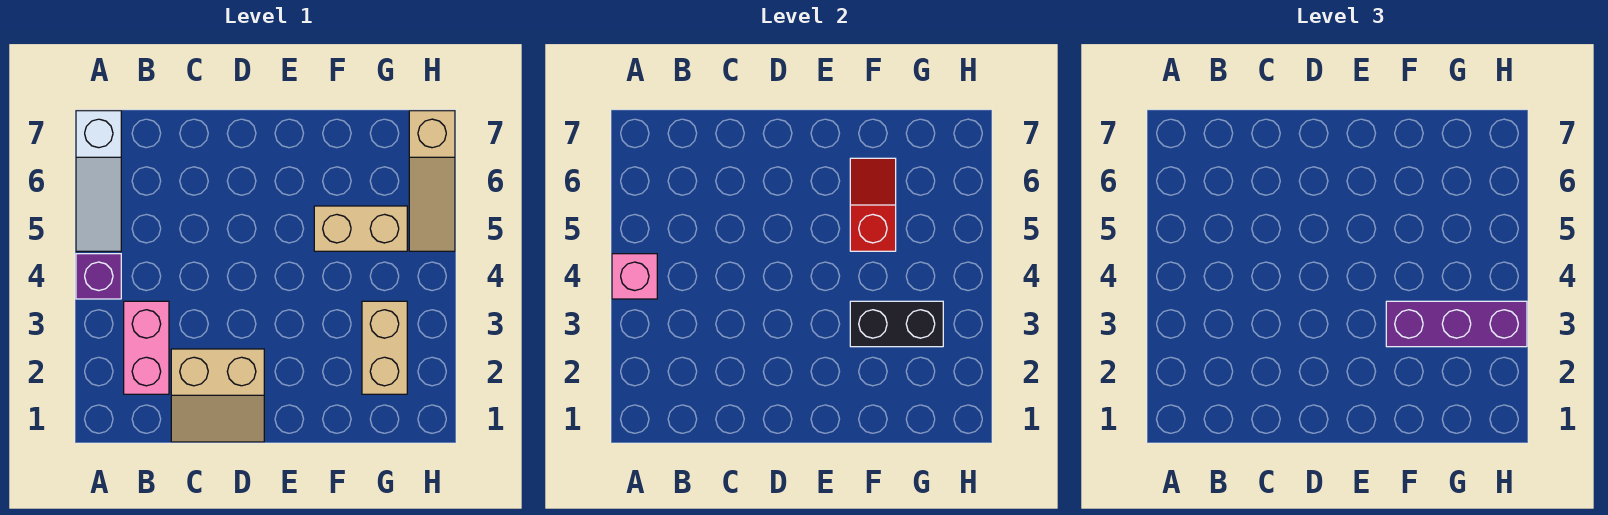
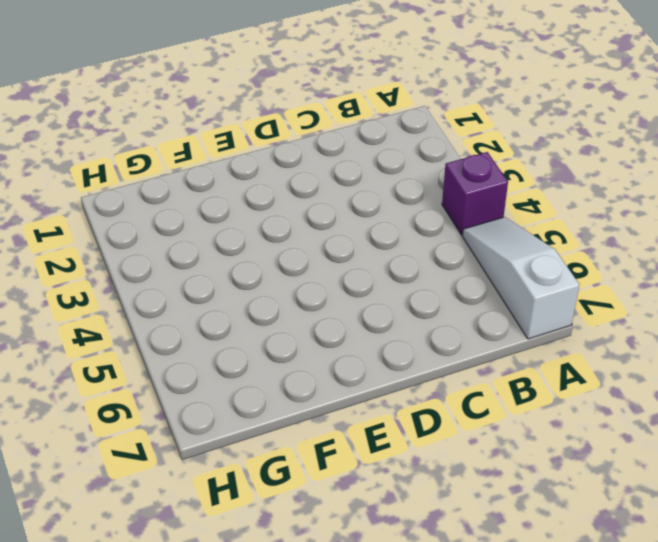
none -> pink 1x2 brick [124,301,169,394]
none -> tan 2x2 slope [171,349,264,442]

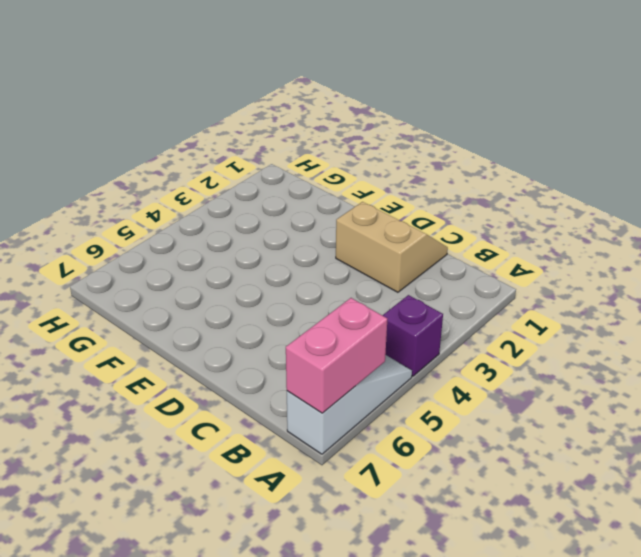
pink 1x2 brick [286,298,387,413] -> pink 1x2 brick moved to [124,301,169,394]
none -> tan 1x2 brick [314,206,407,251]
none -> tan 1x2 brick [362,301,407,394]

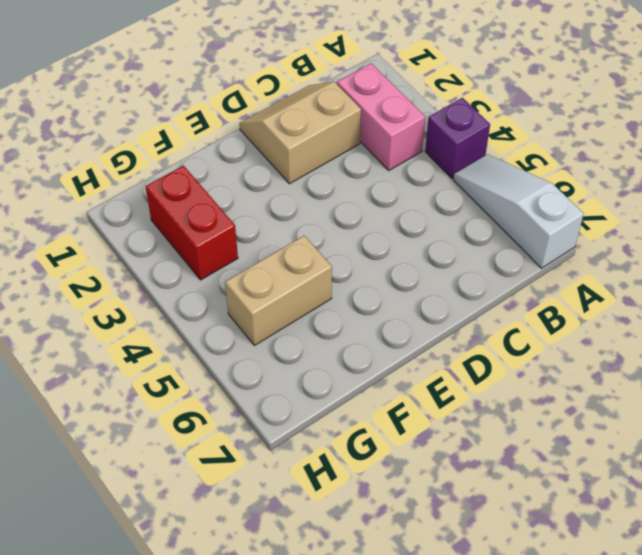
red 1x2 brick [146,166,238,280] -> tan 1x2 brick [362,301,407,394]
none -> tan 1x3 slope [409,111,455,251]
none -> pink 1x1 brick [612,254,657,299]

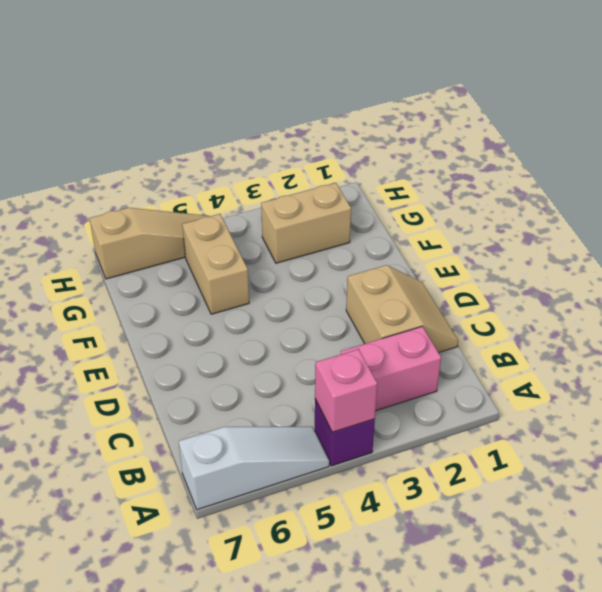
none -> black 1x2 brick [850,301,943,347]
none -> red 1x2 slope [850,158,896,251]

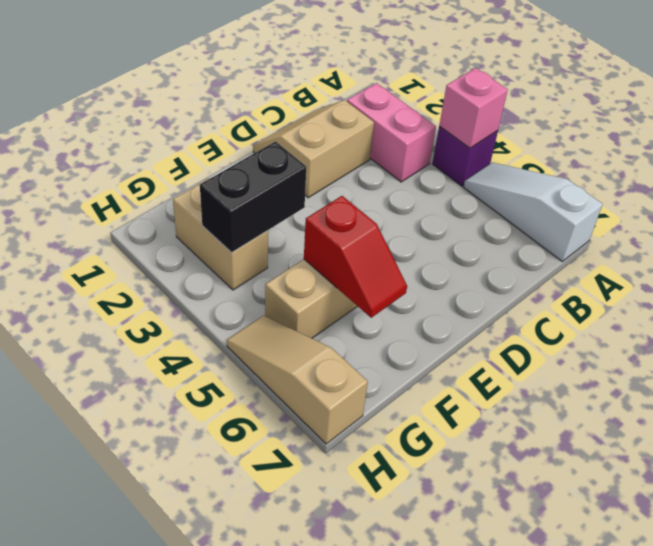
none -> purple 1x3 brick [1386,301,1527,347]

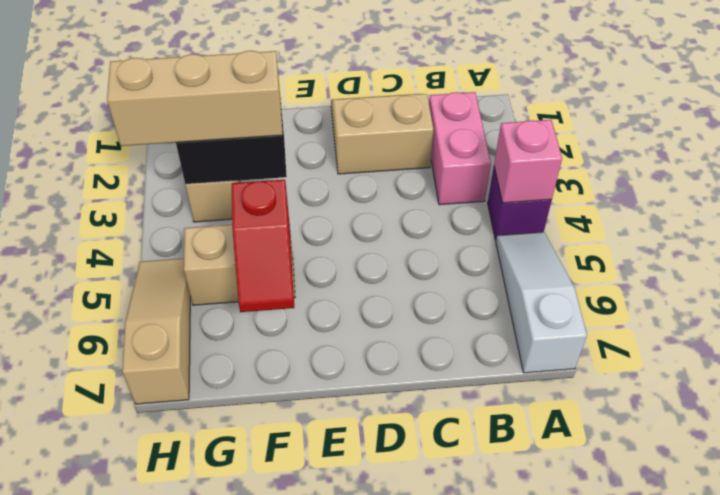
tan 1x3 brick [107,51,283,146] -> purple 1x3 brick [1386,301,1527,347]

